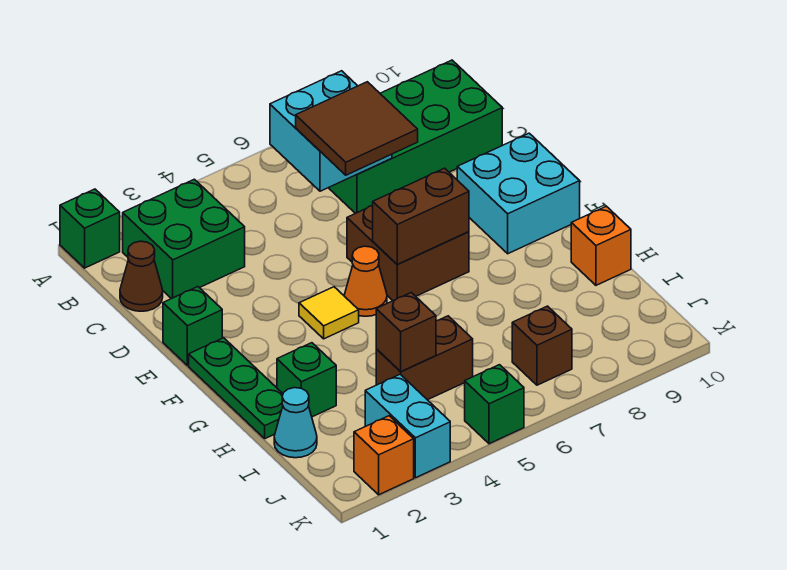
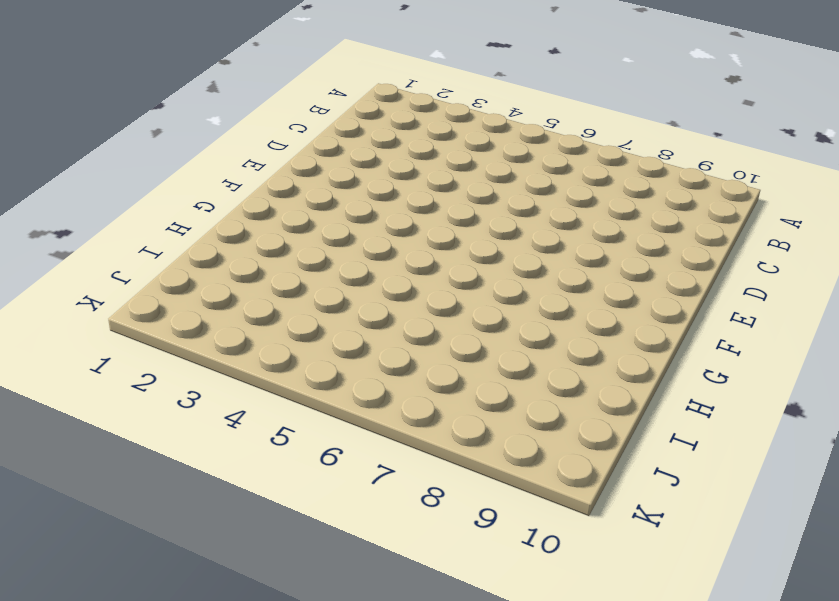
none -> green 1x1 brick [60,189,120,268]
none -> green 2x2 brick [123,179,245,299]
none -> green 2x4 brick [329,60,502,214]

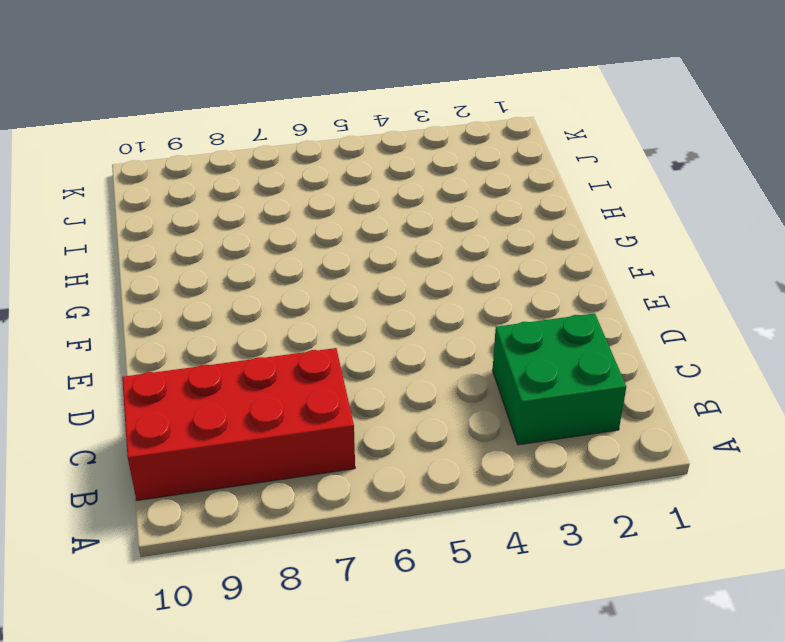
red 2x4 brick [122,348,355,501] -> green 2x4 brick [329,60,502,214]
none -> green 1x1 brick [60,189,120,268]
none -> brown 1x1 cone [120,241,163,311]
none -> green 1x1 brick [163,287,222,366]

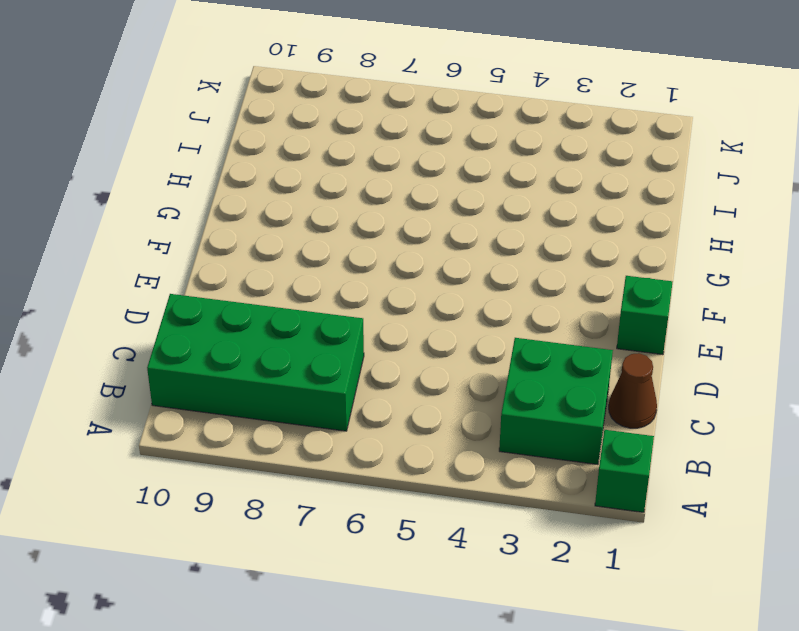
none -> brown 2x2 brick [347,206,469,301]
none -> cyan 2x2 brick [457,133,580,254]
none -> green 1x3 plate [189,338,283,439]

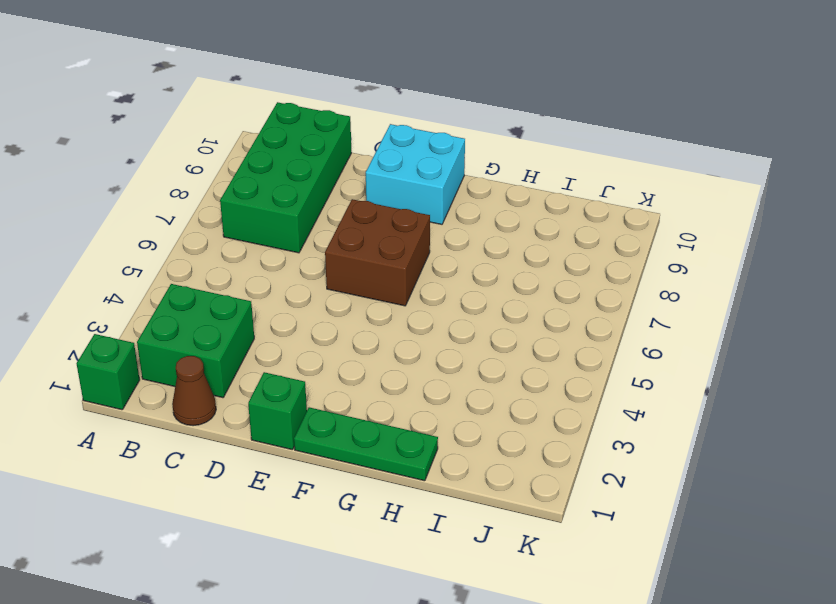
none -> yellow 1x1 tile [299,287,359,339]
none -> orange 1x1 cone [344,246,387,316]
none -> green 1x1 brick [277,343,336,417]

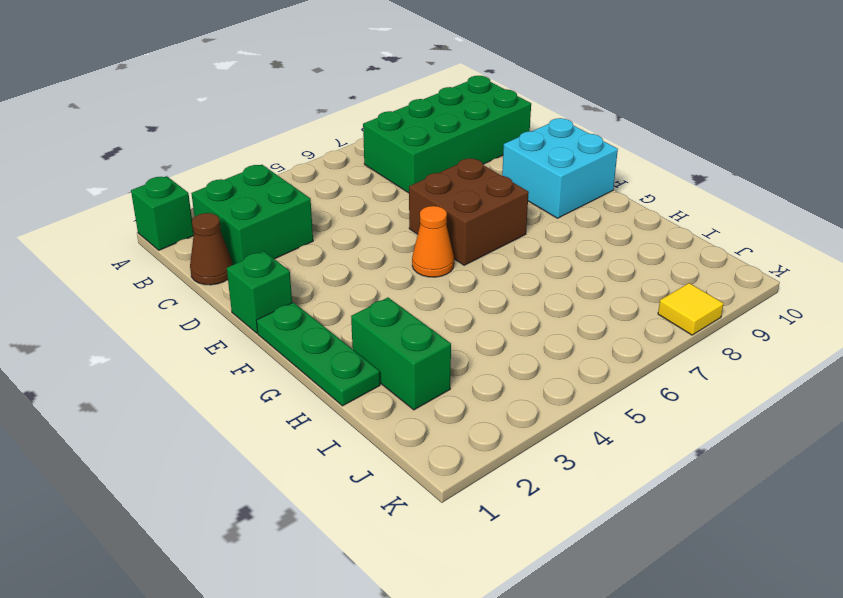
green 1x2 brick [351,298,451,410] -> green 1x1 brick [277,343,336,417]
yellow 1x1 tile [658,283,724,335] -> yellow 1x1 tile moved to [299,287,359,339]
none -> orange 1x1 brick [571,206,631,285]
none -> cyan 1x1 cone [274,388,317,458]
none -> brown 1x2 brick [376,316,473,400]

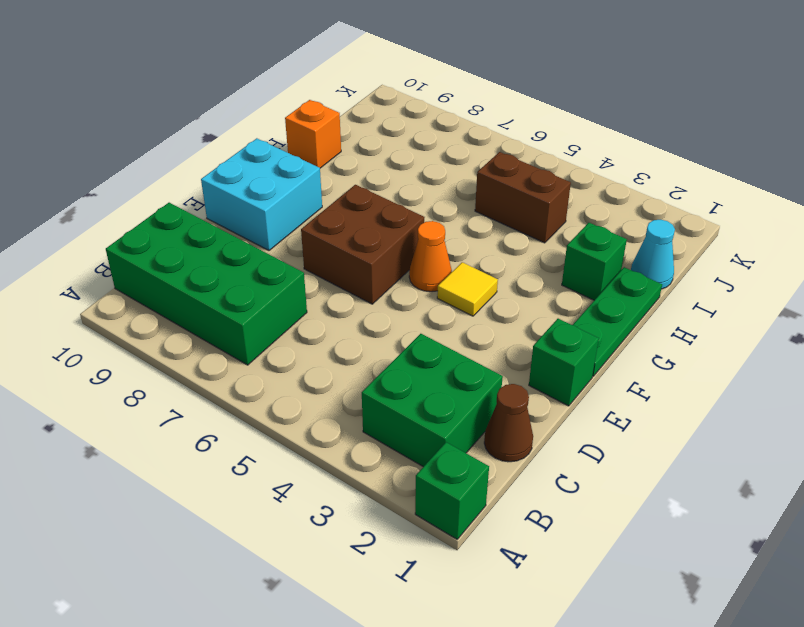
none -> cyan 1x2 brick [365,374,450,478]
none -> brown 1x1 brick [512,306,572,385]
none -> orange 1x1 brick [354,416,414,495]

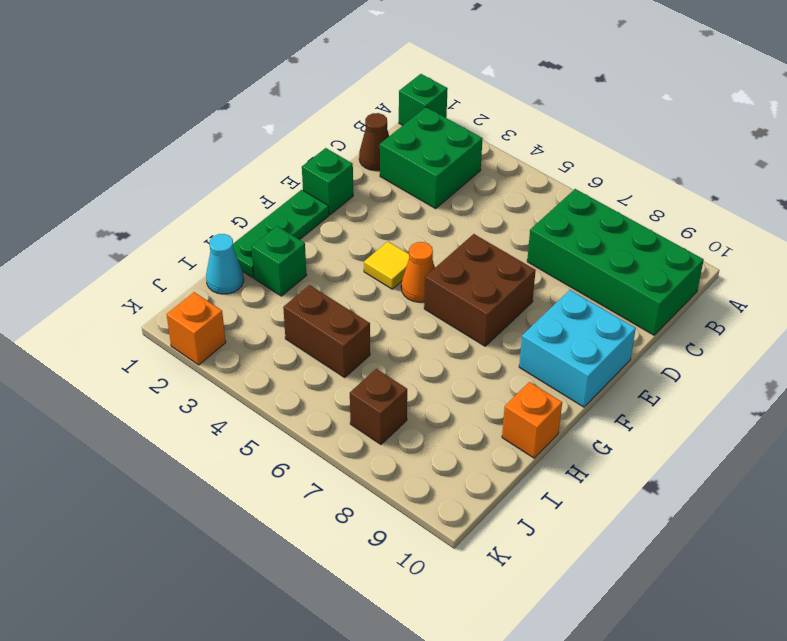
none -> cyan 1x2 brick [365,374,450,478]
none -> green 1x1 brick [465,365,524,444]
none -> cyan 2x2 brick [270,71,392,191]

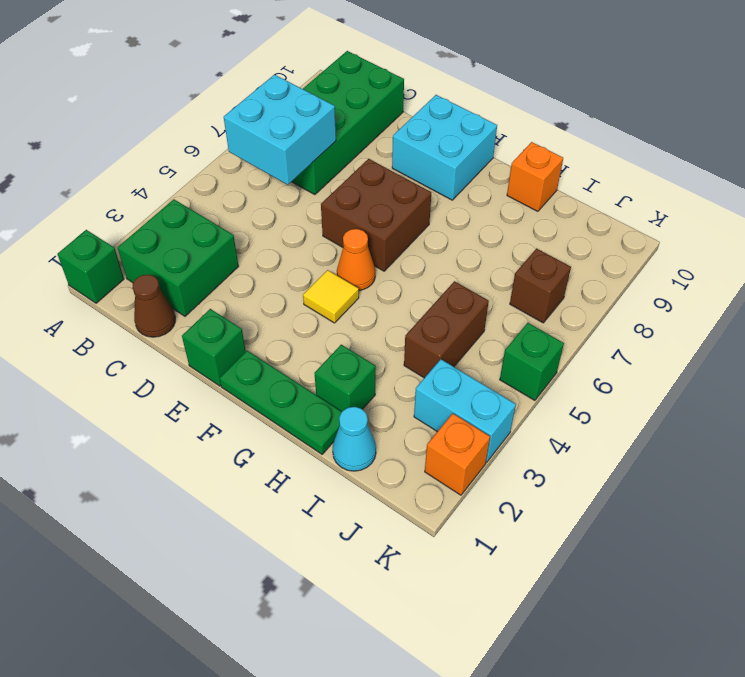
none -> brown 1x2 brick [373,168,469,265]
none -> brown 1x1 brick [376,293,436,372]
none -> brown 2x2 tile [296,82,418,175]

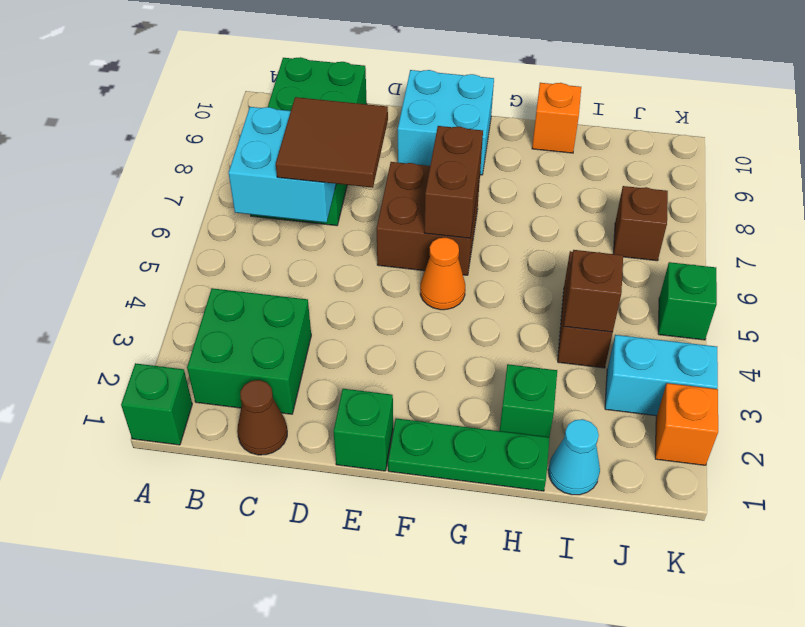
none -> yellow 1x1 tile [299,287,359,339]

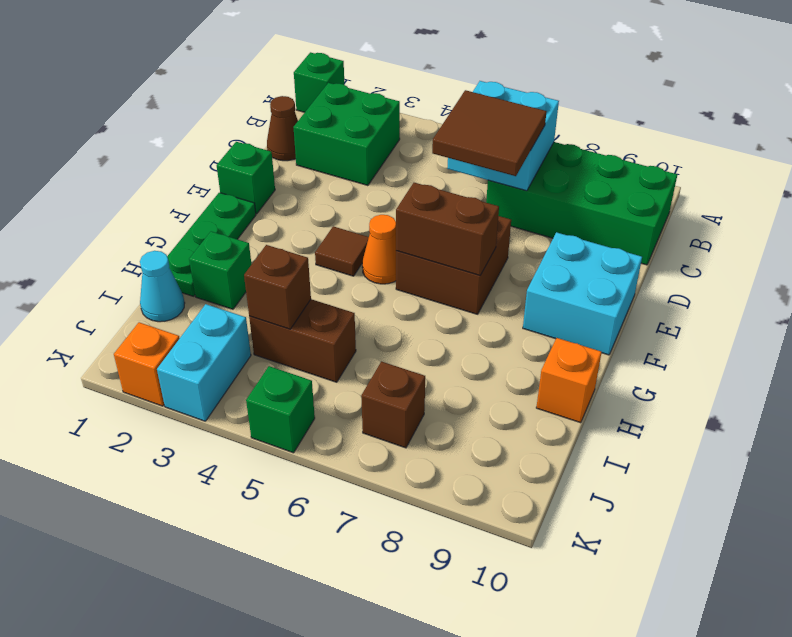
brown 1x1 tile [315,226,369,276] -> yellow 1x1 tile [299,287,359,339]

